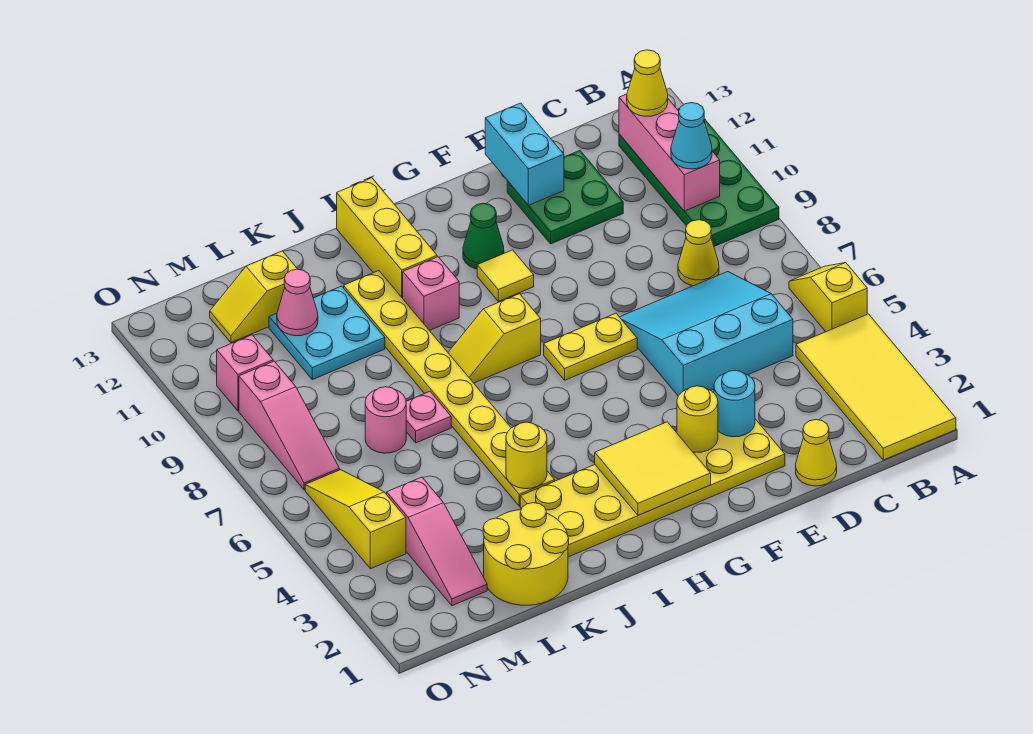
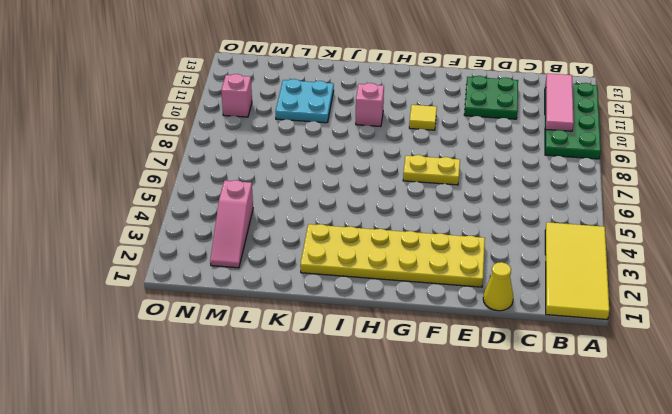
pink 1x3 tile [546,73,574,131] -> pink 1x3 brick [619,94,720,211]
none -> yellow 1x2 slope [789,263,867,332]
none -> cyan 3x3 slope [620,272,793,396]
none -> yellow 1x1 cone [678,220,719,286]
none -> green 1x1 cone [463,203,504,269]

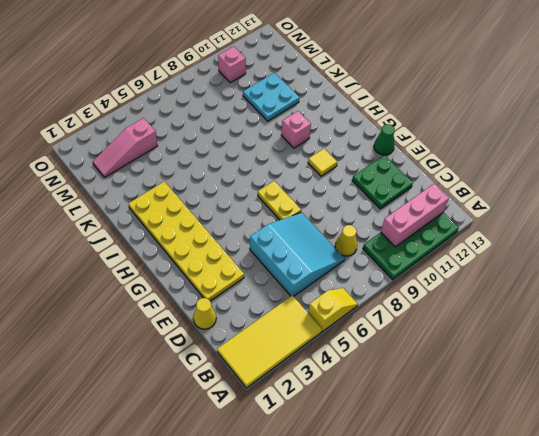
green 1x1 cone [374,124,395,155] -> green 1x1 cone moved to [463,203,504,269]
none -> yellow 1x2 slope [448,294,541,383]
none -> yellow 1x3 brick [337,178,437,298]
none -> yellow 1x8 plate [344,271,555,506]
none -> yellow 2x2 round brick [483,503,569,605]

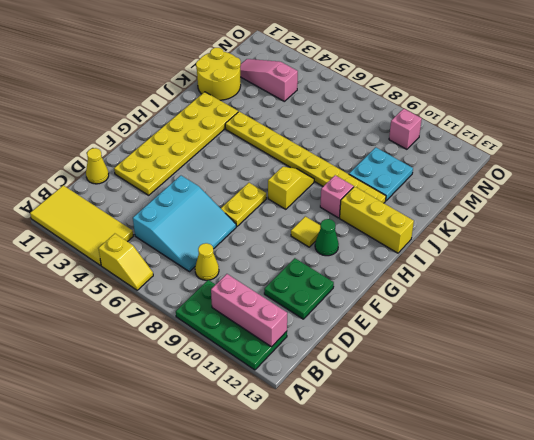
none -> pink 1x1 plate [406,392,451,443]
none -> pink 1x1 round brick [365,387,406,453]
none -> yellow 1x2 slope [210,251,297,343]
none -> yellow 1x3 slope [305,470,406,569]

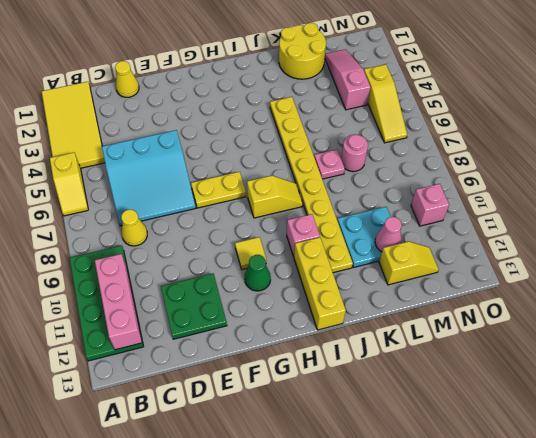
none -> yellow 2x6 plate [520,419,785,557]
none -> pink 1x3 slope [239,361,340,490]
none -> cyan 1x1 round brick [714,370,755,437]
none -> cyan 1x2 brick [485,103,564,205]

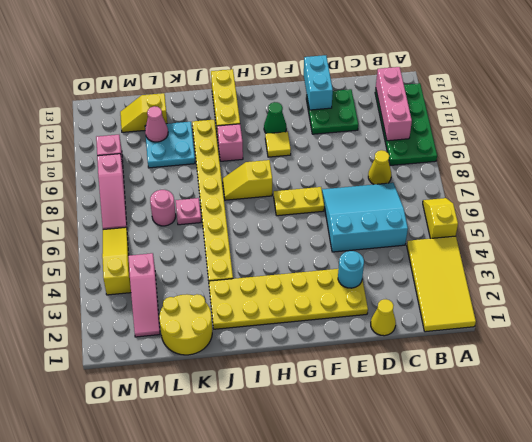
none -> yellow 1x1 round brick [677,386,718,452]
none -> yellow 2x2 tile [595,422,711,515]
none -> yellow 1x1 round brick [506,422,547,489]
none -> cyan 1x1 cone [671,103,712,169]

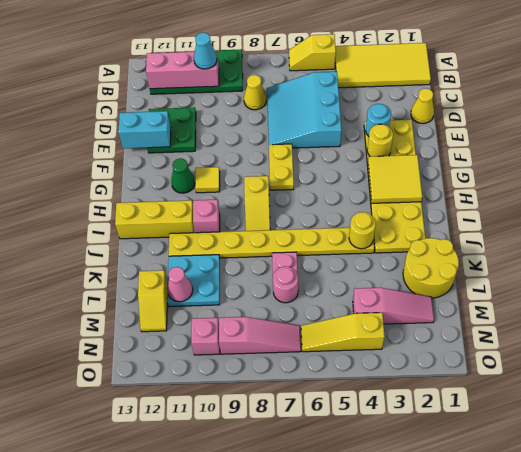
none -> yellow 1x1 cone [627,50,668,116]

